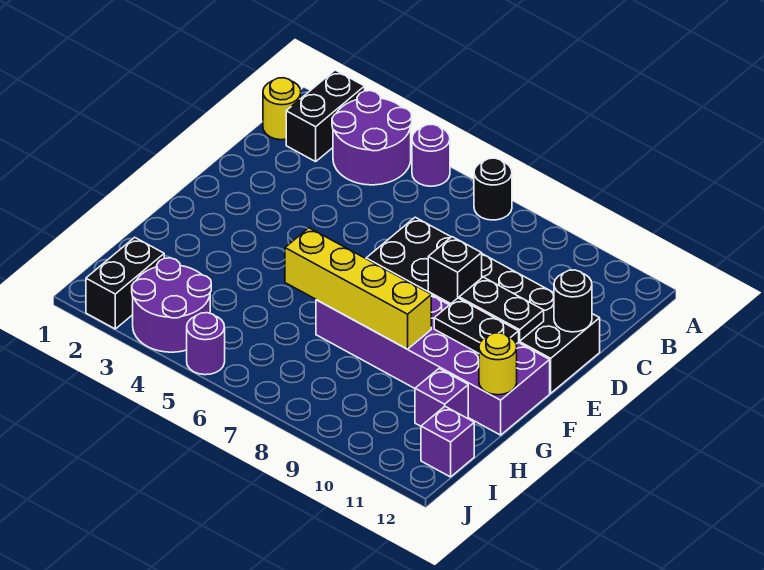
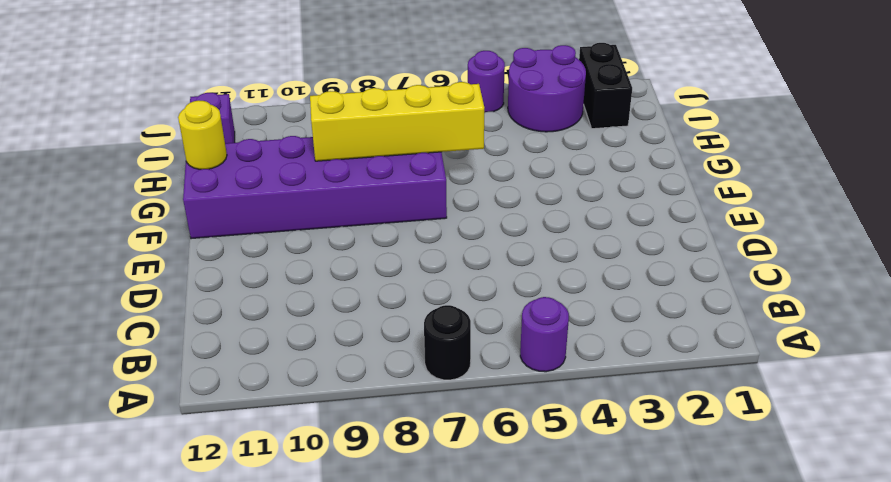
none -> black 1x2 brick [286,70,365,162]
none -> purple 2x2 round brick [332,91,412,185]
none -> yellow 1x1 round brick [263,78,301,140]

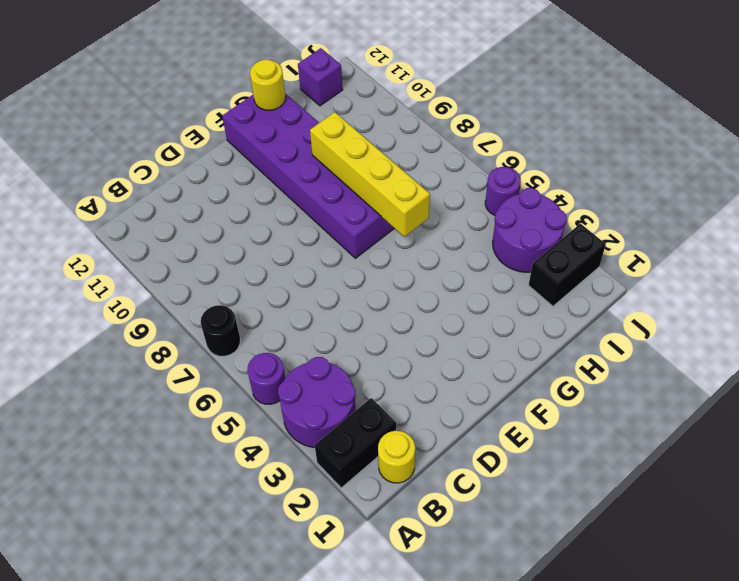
none -> black 2x6 brick [366,217,600,393]
none -> purple 1x1 brick [415,369,468,426]
none -> black 1x1 round brick [554,270,592,332]

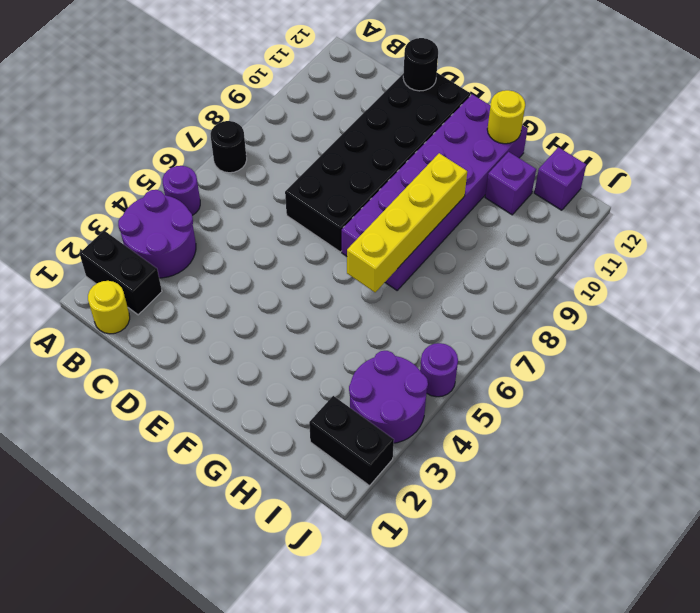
none -> black 1x1 brick [428,237,482,304]
none -> black 1x2 plate [459,277,544,341]
none -> black 1x2 plate [434,298,519,353]

